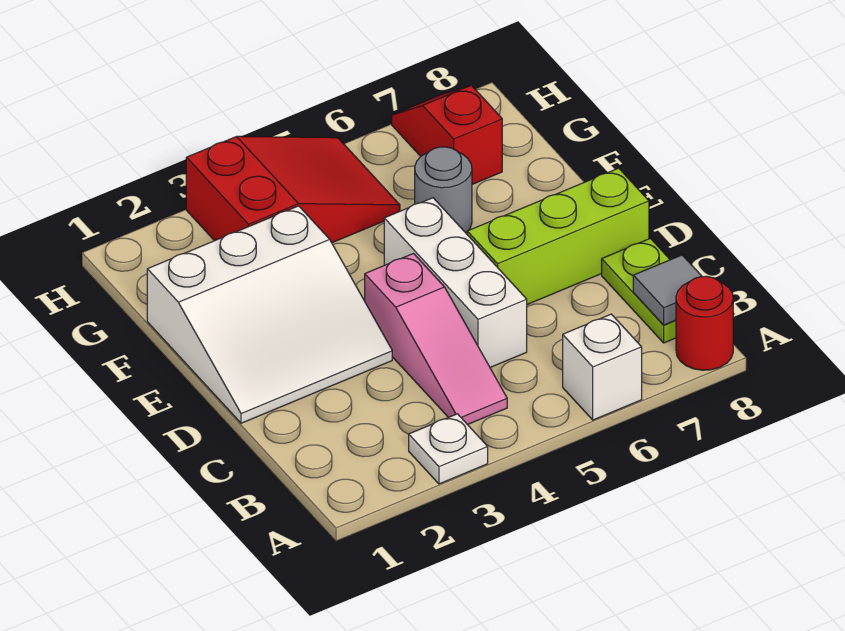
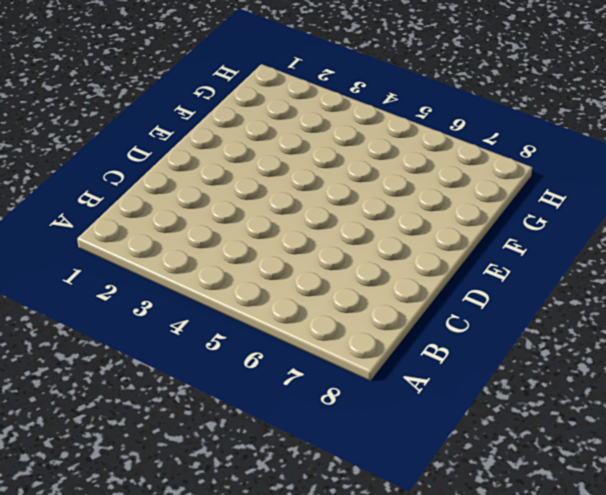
none -> white 1x1 plate [409,414,488,484]
none -> white 1x1 brick [563,314,642,420]
none -> red 1x1 round brick [676,276,733,370]

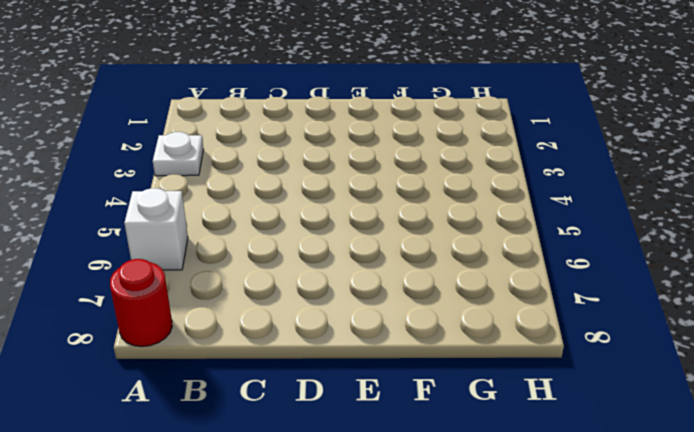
none -> pink 1x3 slope [364,254,507,425]
none -> lime 1x2 plate [602,238,676,343]
none -> white 1x3 brick [384,198,527,367]

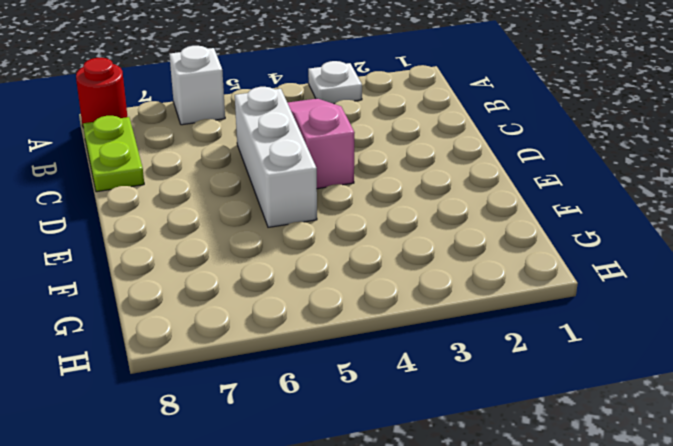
none -> white 3x3 slope [147,206,392,423]
none -> lime 1x3 brick [467,168,649,304]
none -> grey 1x1 round brick [415,147,472,233]

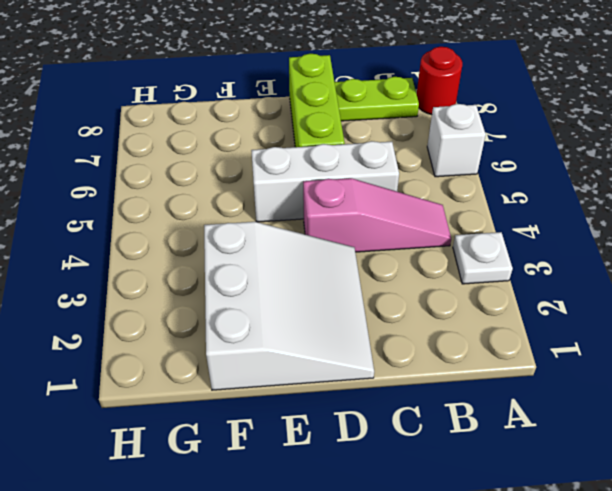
none -> grey 1x1 round brick [415,147,472,233]
none -> red 2x3 slope [186,136,400,243]
none -> red 1x2 slope [392,85,502,184]

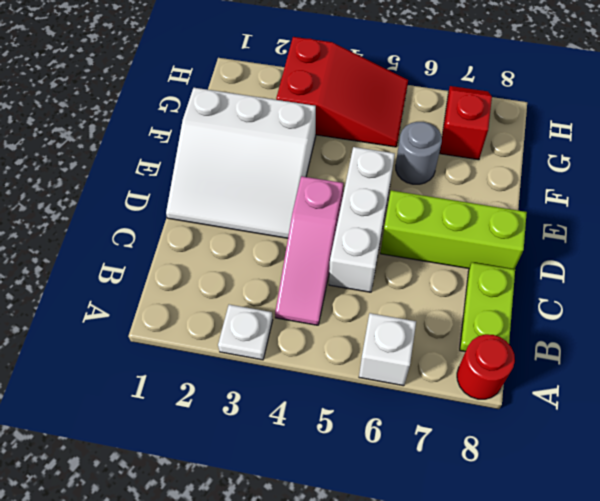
none -> grey 1x1 tile [633,255,702,325]

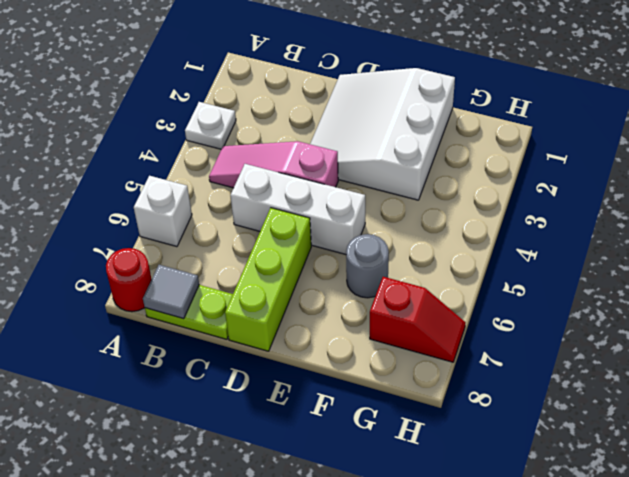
none -> red 2x3 slope [186,136,400,243]

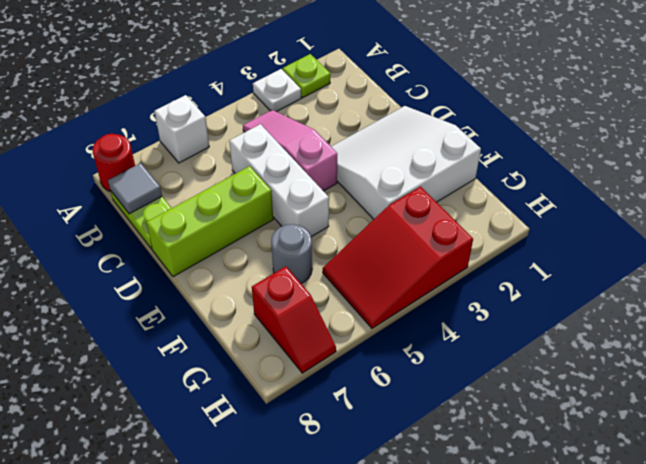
lime 1x1 plate [283,54,330,98] -> none

